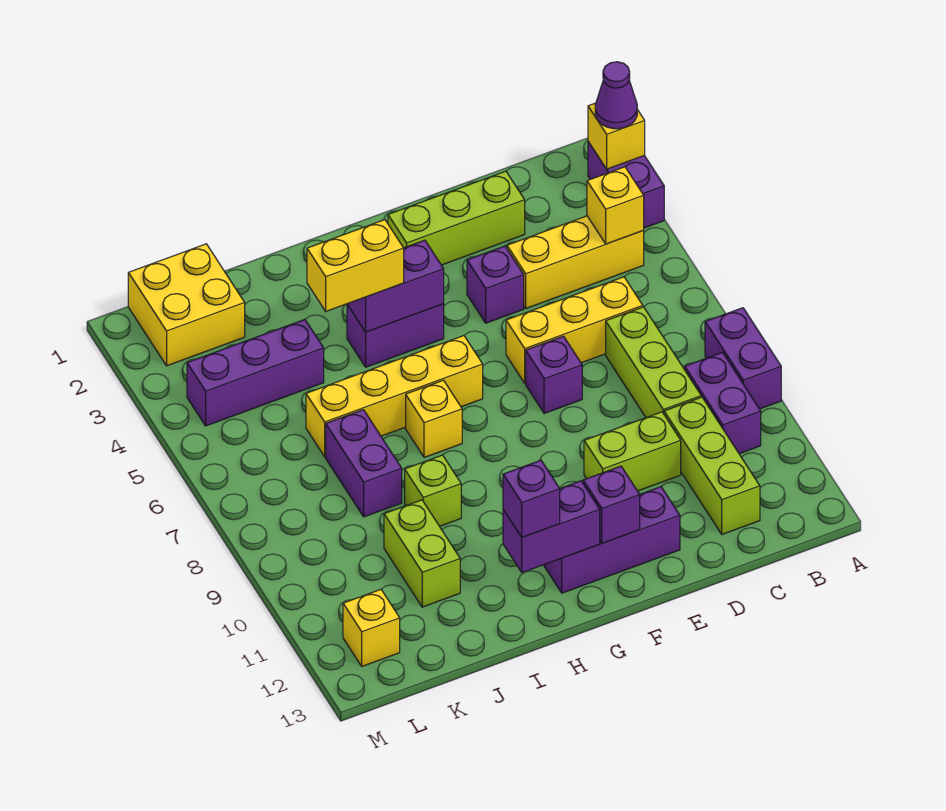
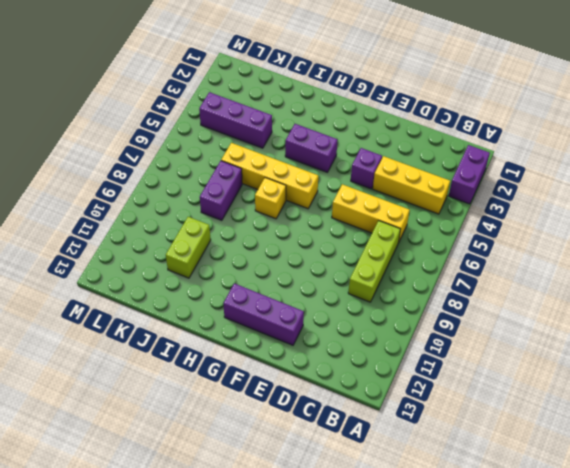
none -> purple 1x2 brick [705,308,781,409]
none -> purple 1x2 brick [685,352,761,454]
none -> lime 1x3 brick [664,397,760,534]

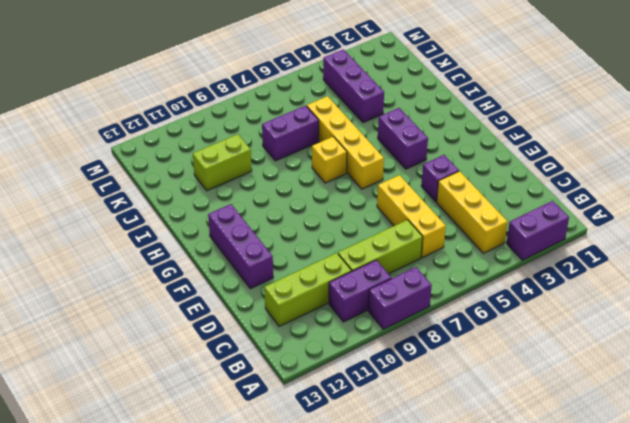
none -> lime 1x3 brick [388,171,525,265]
none -> lime 1x2 brick [584,412,681,491]
none -> purple 1x1 brick [526,336,582,414]

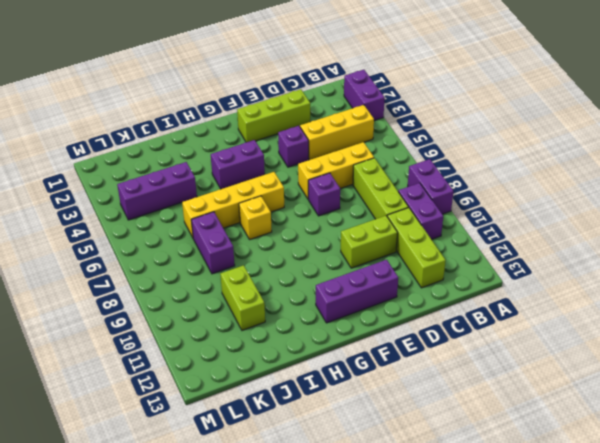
none -> lime 1x1 brick [405,455,461,526]
none -> yellow 2x2 brick [128,244,245,366]
none -> yellow 1x1 brick [343,590,400,666]

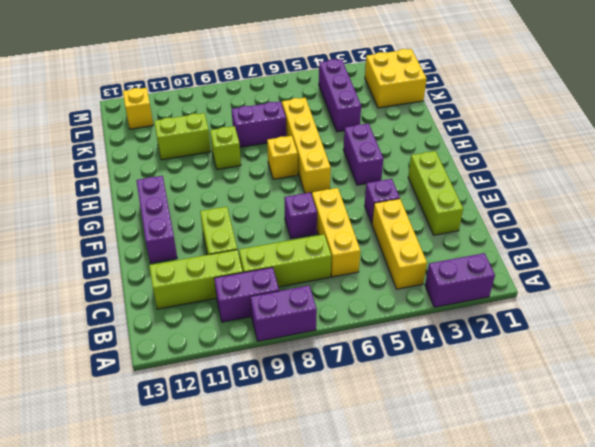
none -> yellow 1x1 brick [588,103,645,169]
none -> yellow 1x1 brick [587,167,644,244]
none -> purple 1x1 brick [583,466,640,543]

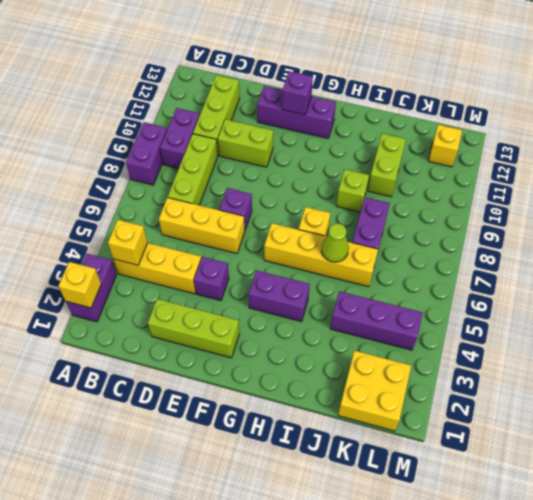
lime 1x1 cone [322,224,349,262] -> none
none -> purple 1x2 brick [347,240,444,332]
none -> purple 1x2 brick [503,481,600,573]
none -> purple 1x1 cone [595,62,637,129]

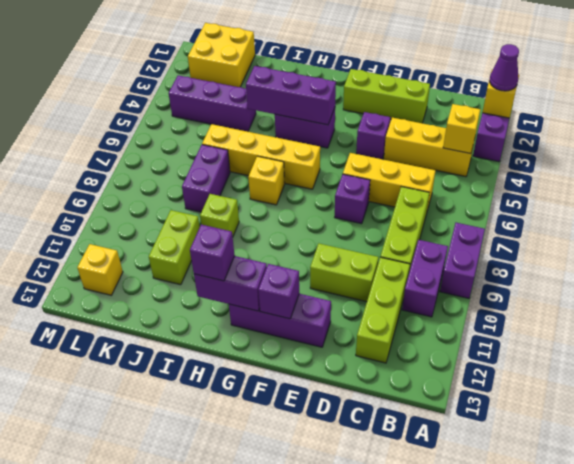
purple 1x3 brick [246,66,336,125] -> purple 1x2 brick [347,240,444,332]
none -> yellow 1x2 brick [307,220,404,311]

